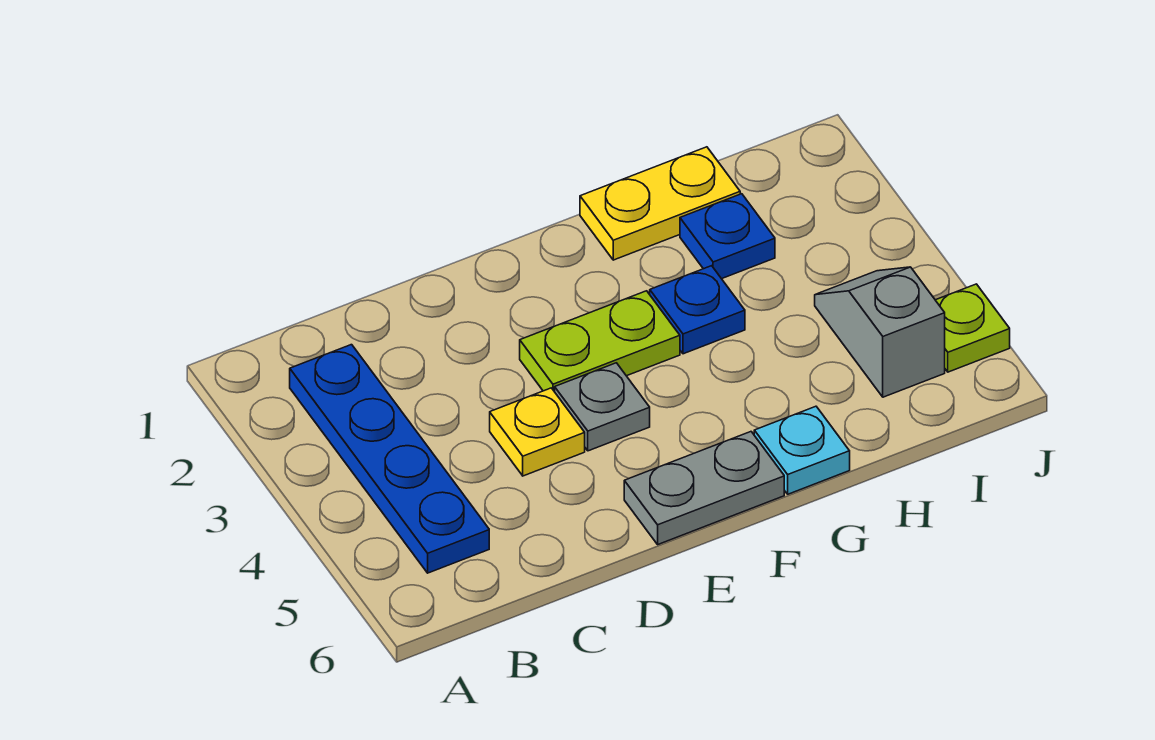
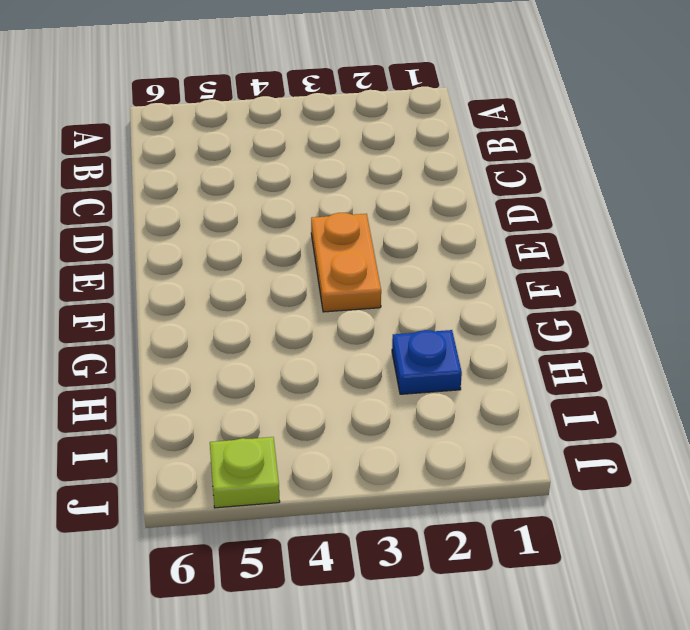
orange 1x2 plate [311,213,381,312] -> lime 1x2 plate [520,291,680,392]
none -> blue 1x4 plate [290,345,489,573]
none -> yellow 1x1 plate [490,388,585,476]

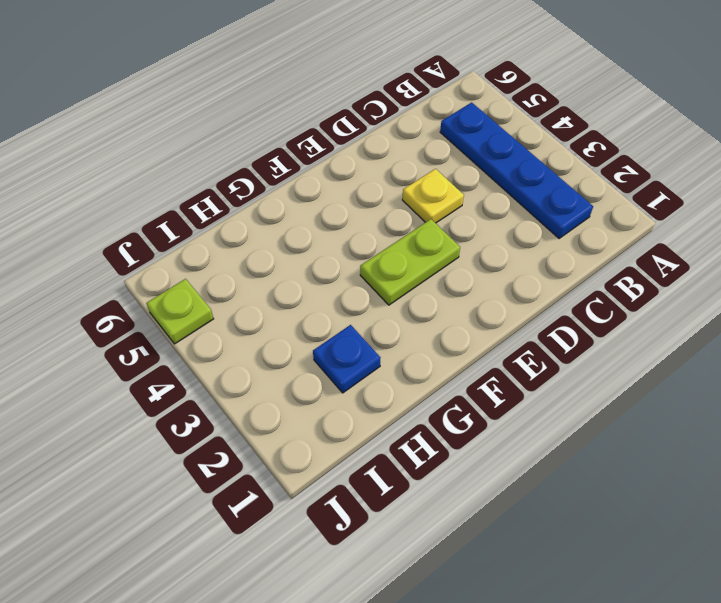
none -> grey 1x1 plate [555,363,650,451]
none -> grey 1x2 plate [624,432,784,544]

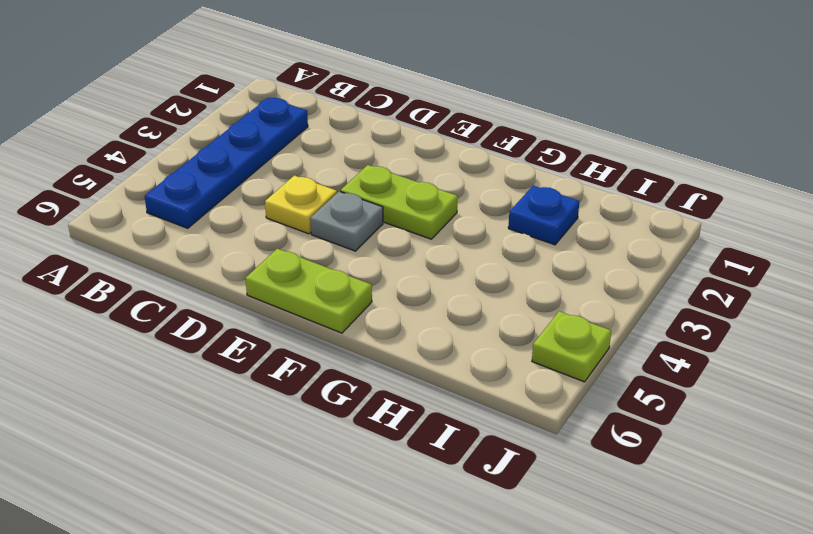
lime 1x2 plate [245,249,372,333] -> grey 1x2 plate [624,432,784,544]
none -> yellow 1x2 plate [580,147,740,260]
none -> blue 1x1 plate [650,266,745,354]

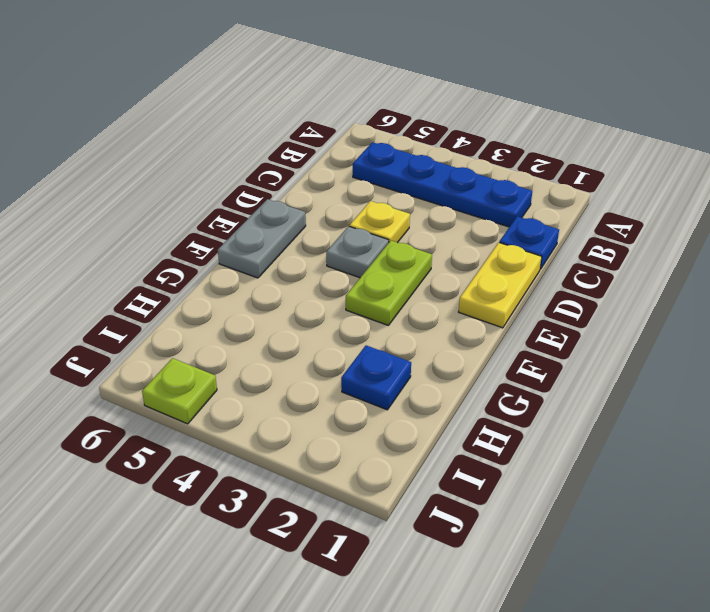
blue 1x1 plate [499,216,559,269] -> blue 1x1 plate moved to [650,266,745,354]
yellow 1x2 plate [459,243,542,328] -> yellow 1x2 plate moved to [580,147,740,260]
none -> cyan 1x1 plate [754,406,850,494]
none -> grey 1x2 slope [815,267,945,397]

